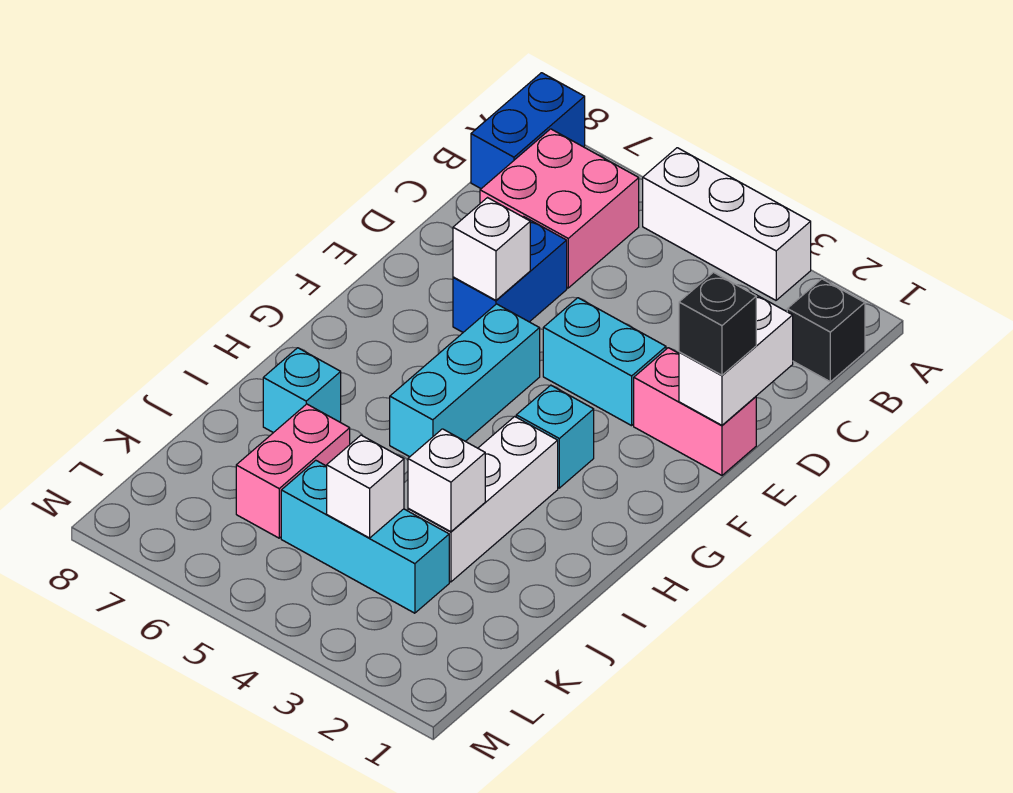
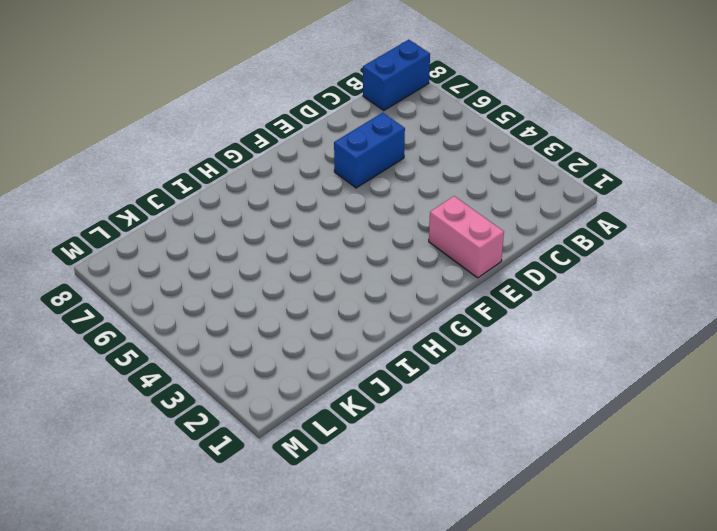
none -> white 1x3 brick [643,148,811,300]
none -> black 1x1 brick [787,279,865,382]
none -> pink 2x2 brick [480,129,639,288]

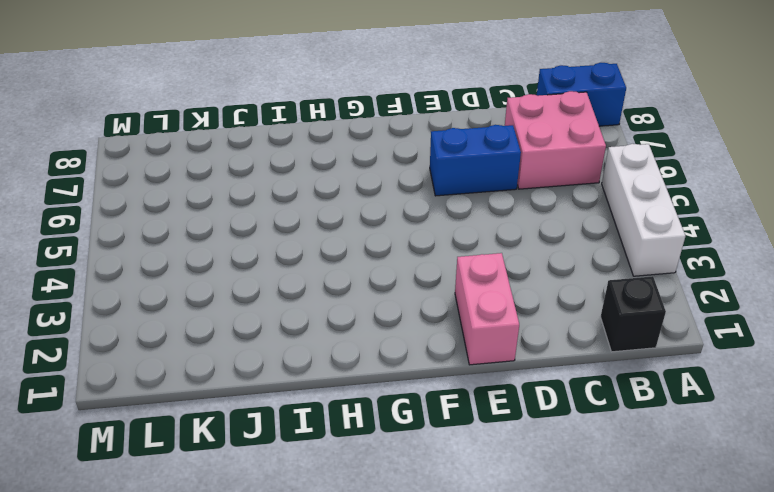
none -> cyan 1x2 brick [543,298,666,426]
none -> cyan 1x3 brick [390,304,540,457]
none -> cyan 1x1 brick [516,385,594,488]

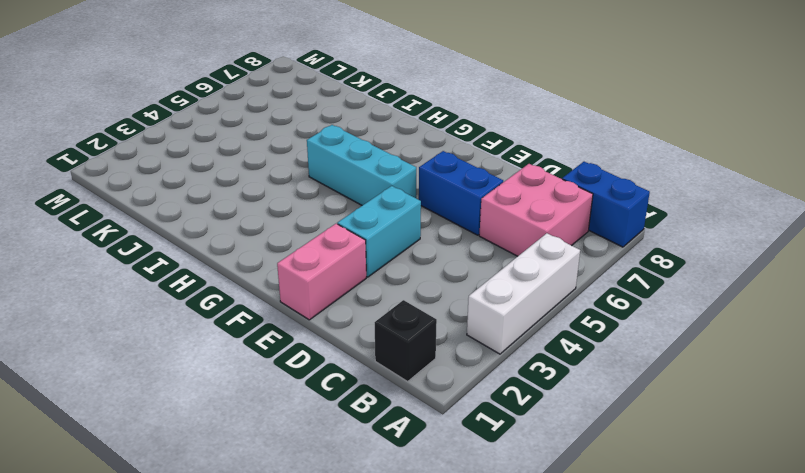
none -> cyan 1x1 brick [516,385,594,488]
none -> white 1x3 brick [408,416,558,582]
none -> cyan 1x1 brick [263,348,341,433]

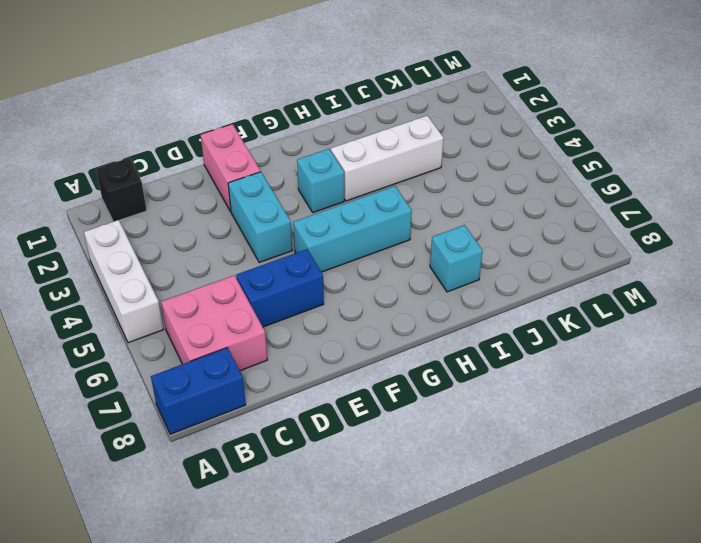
none -> pink 1x2 brick [236,404,350,538]
none -> cyan 1x3 brick [281,460,449,613]
none -> white 1x2 brick [679,291,793,425]

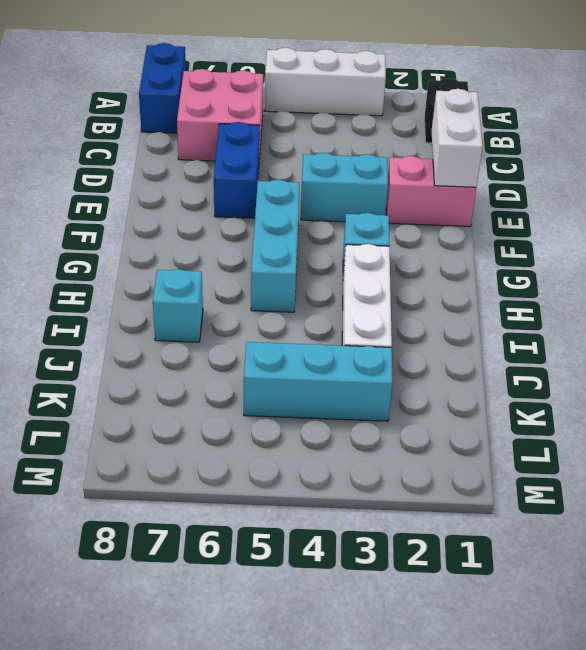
none -> pink 1x2 brick [236,404,350,538]
none -> white 1x1 brick [453,198,530,300]
none -> white 1x1 brick [408,429,485,532]

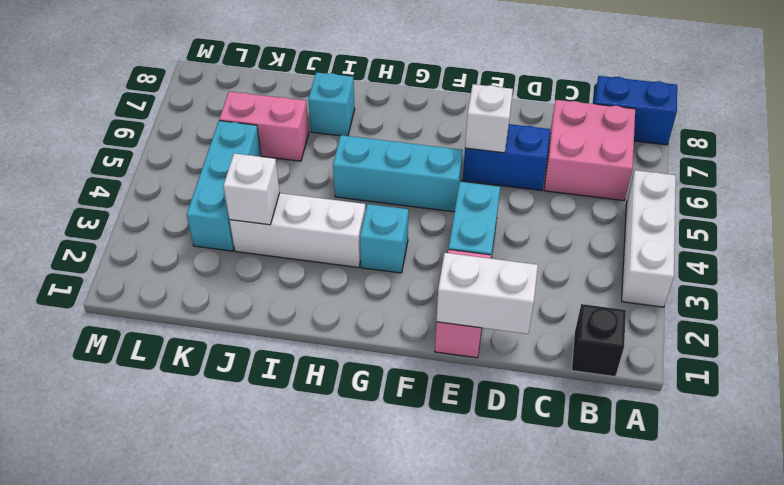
none -> white 1x1 brick [327,435,404,538]
none -> black 1x1 brick [679,272,756,375]

